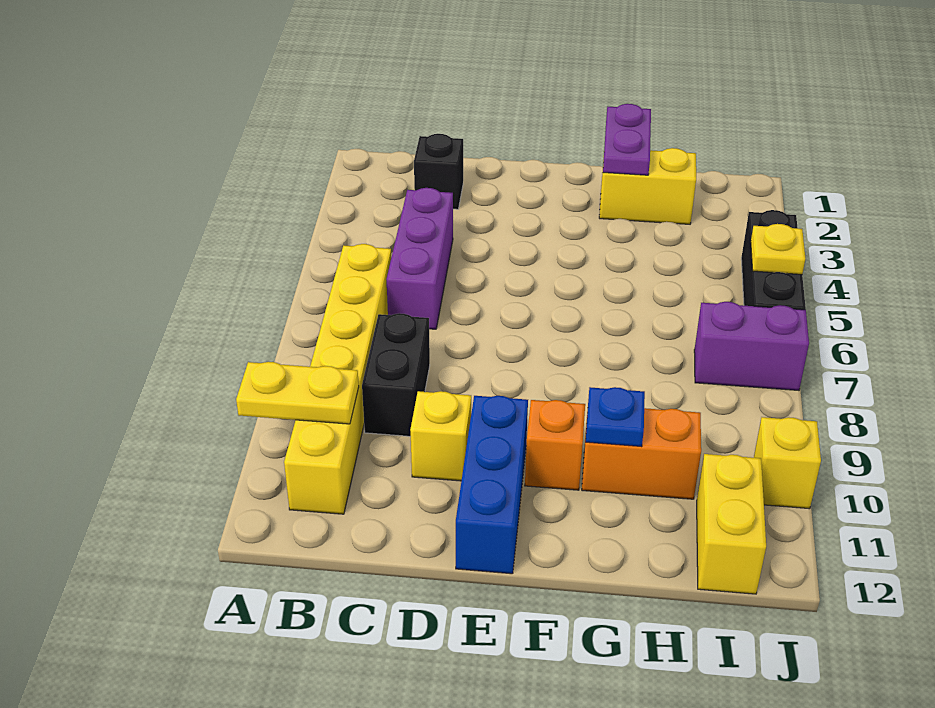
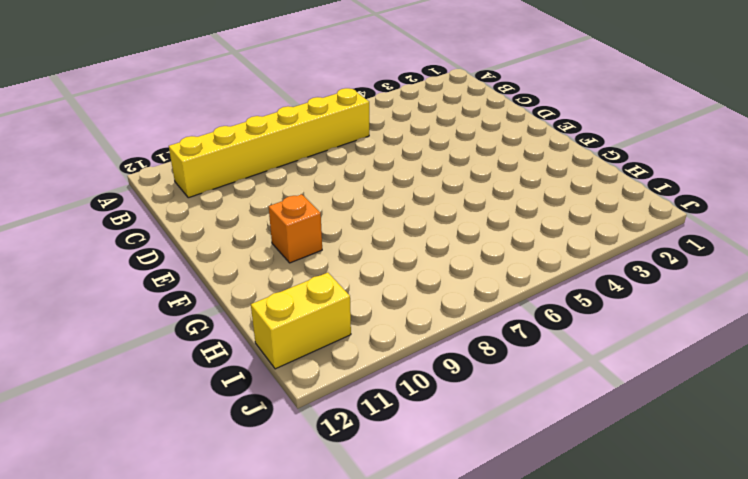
none -> black 1x1 brick [414,134,463,209]
none -> purple 1x3 brick [386,188,453,329]
none -> black 1x2 brick [362,313,430,436]

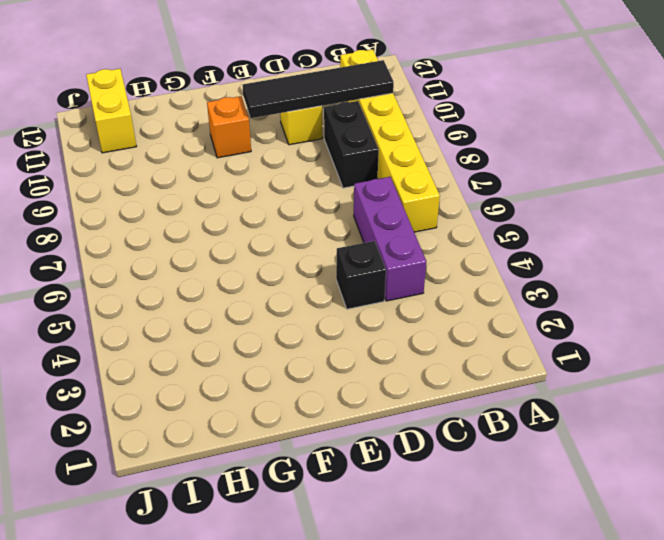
black 1x4 tile [243,60,394,118] -> yellow 1x2 plate [236,362,359,424]
black 1x1 brick [336,241,386,309] -> black 1x1 brick moved to [414,134,463,209]
none -> blue 1x3 brick [456,396,528,574]
none -> yellow 1x2 brick [599,148,696,224]
none -> orange 1x2 brick [582,408,701,499]

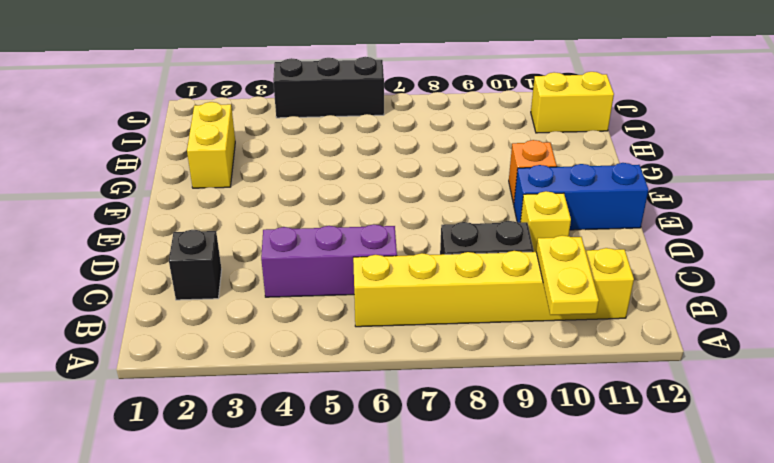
none -> orange 1x2 brick [582,408,701,499]
none -> purple 1x2 brick [694,302,809,390]
none -> yellow 1x1 brick [754,417,821,509]

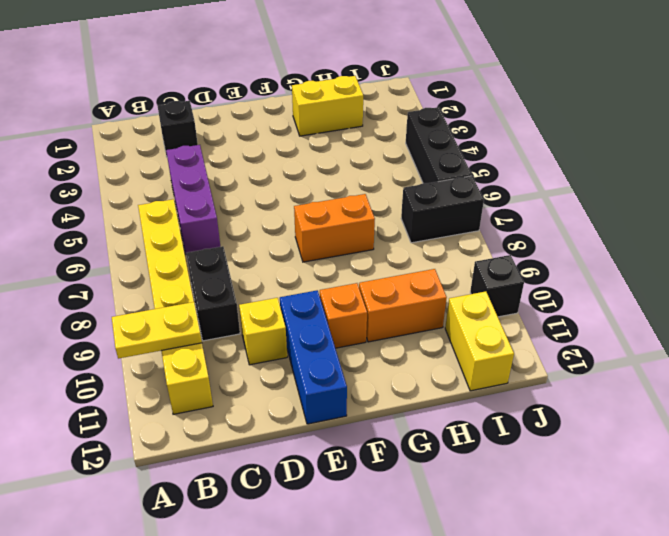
orange 1x2 brick [294,194,375,262] -> none
black 1x2 brick [401,176,484,243] -> purple 1x2 brick [694,302,809,390]
black 1x1 brick [470,255,524,317] -> yellow 1x1 brick [754,417,821,509]
none -> purple 1x2 plate [603,104,651,175]
none -> blue 1x1 plate [586,387,645,447]
none -> yellow 1x1 plate [751,224,805,274]

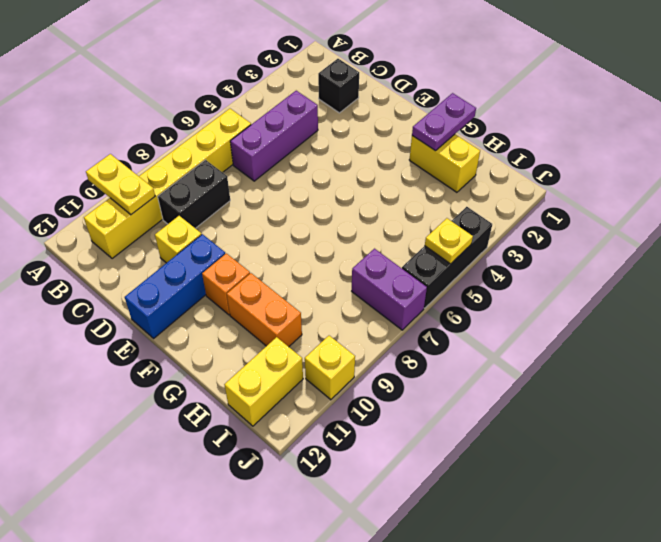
none -> blue 1x1 plate [586,387,645,447]

